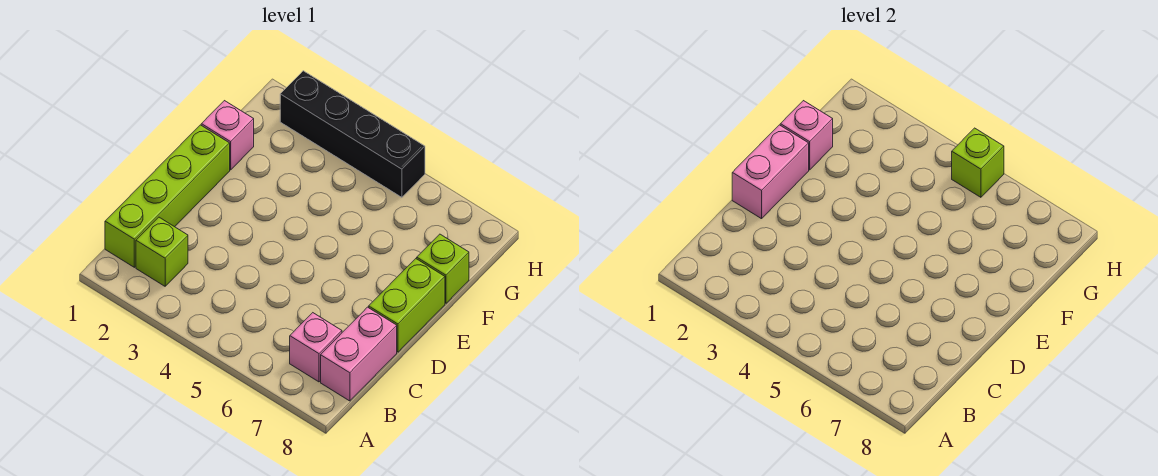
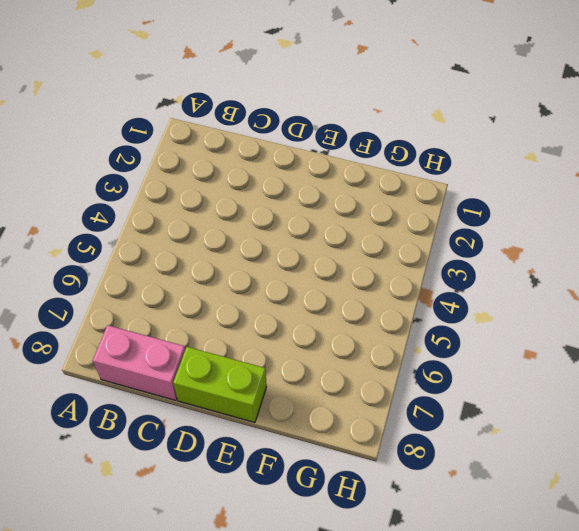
none -> lime 1x4 brick [105,125,230,267]
none -> lime 1x1 brick [136,217,188,286]

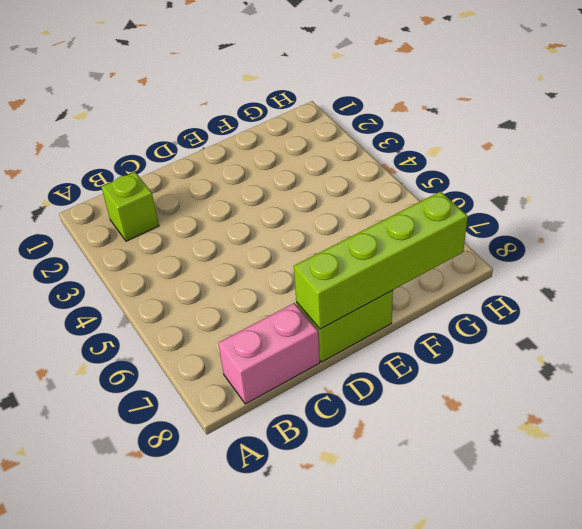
lime 1x4 brick [294,191,468,329] -> lime 1x4 brick moved to [105,125,230,267]
none -> pink 1x1 brick [290,313,342,382]
none -> pink 1x1 brick [201,101,254,170]

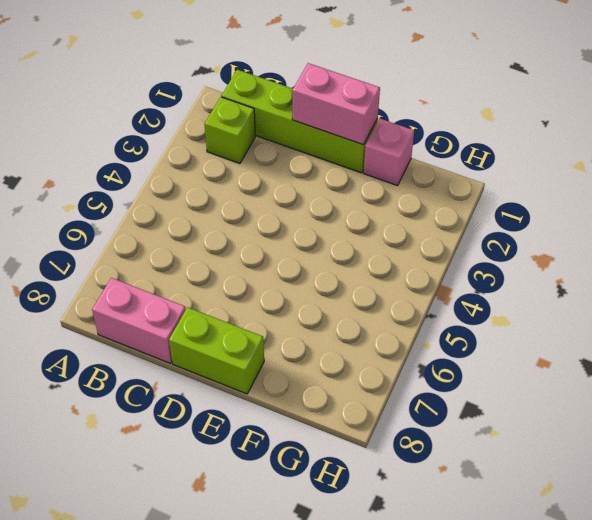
none -> pink 1x1 brick [290,313,342,382]
none -> lime 1x1 brick [417,234,469,303]

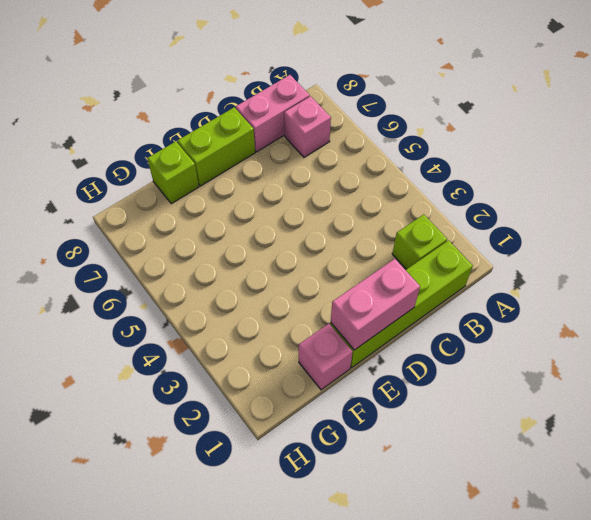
none -> black 1x4 brick [280,71,425,197]
none -> pink 1x1 brick [780,101,833,170]

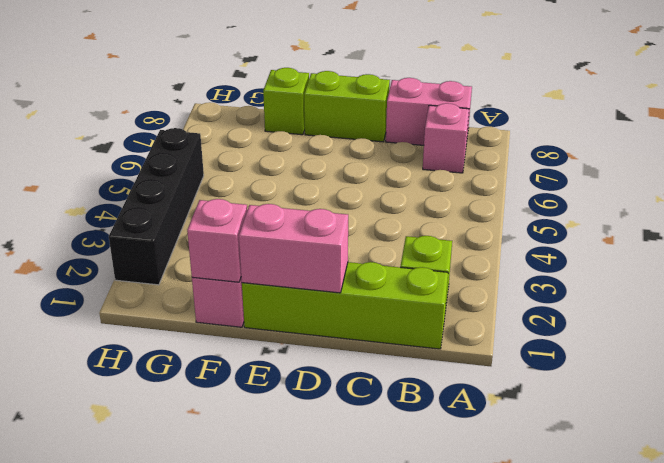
none -> lime 1x1 brick [952,128,1004,197]

